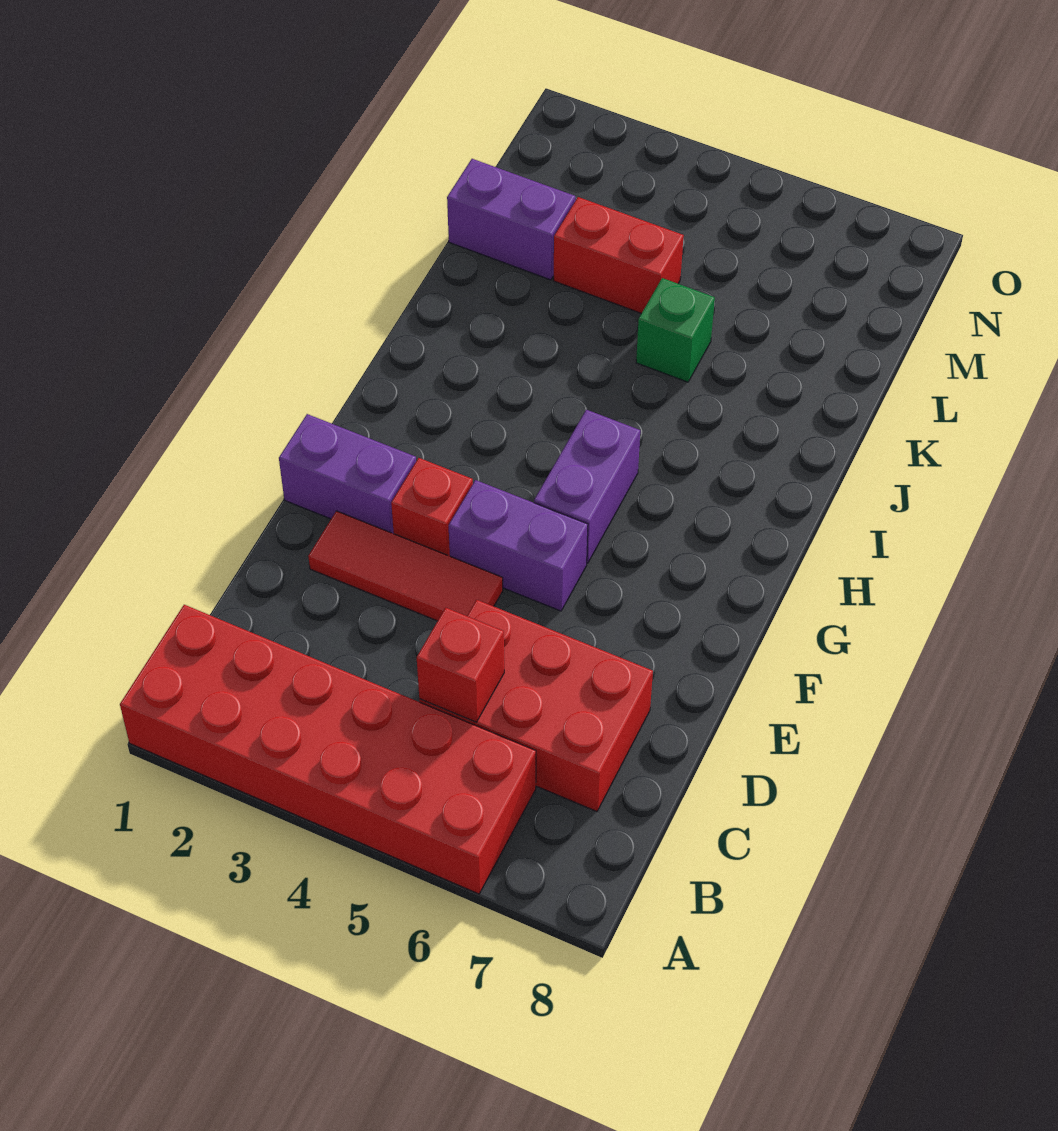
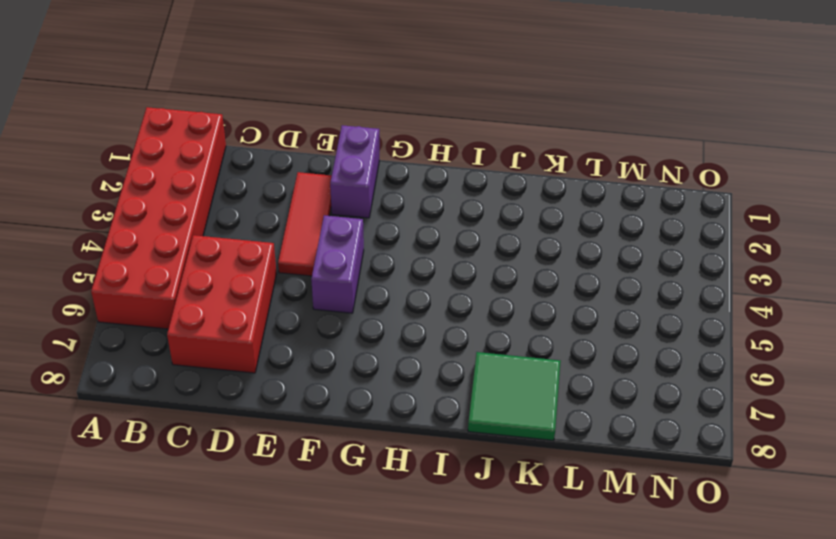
green 2x2 tile [468,352,561,440] -> none
none -> red 1x1 brick [391,458,473,556]
none -> purple 1x2 brick [534,410,640,563]

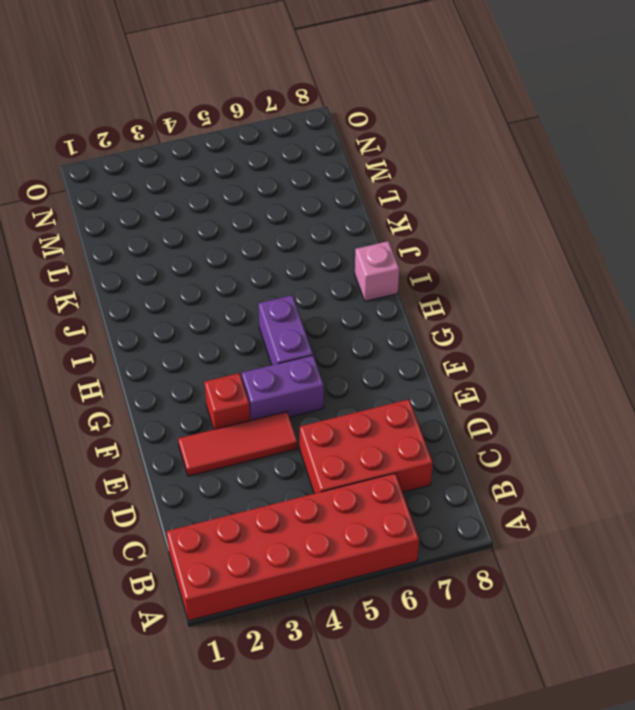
pink 1x1 brick [355,241,399,301] -> none
none -> purple 1x2 brick [279,414,416,534]
none -> green 1x1 brick [636,278,715,382]

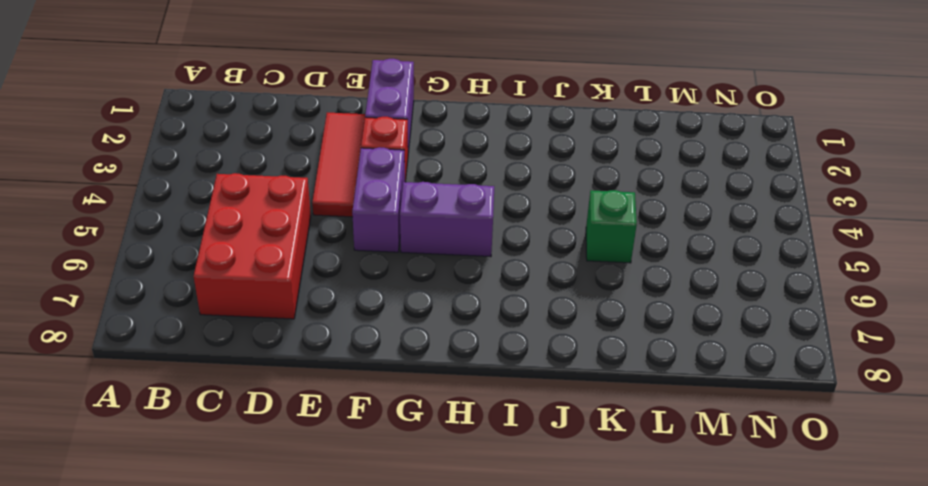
none -> red 2x6 brick [120,605,536,894]
none -> purple 1x2 brick [447,159,575,280]

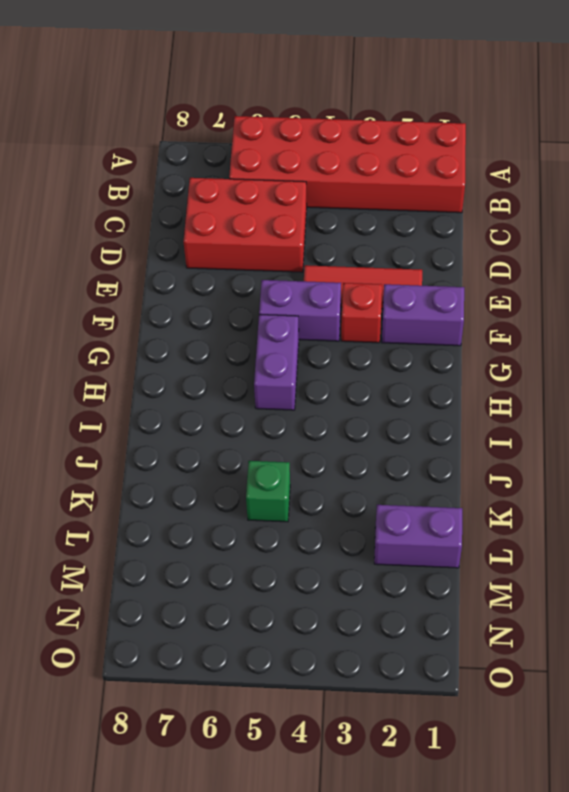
none -> red 1x2 brick [554,197,684,313]
none -> red 1x1 brick [417,608,504,722]

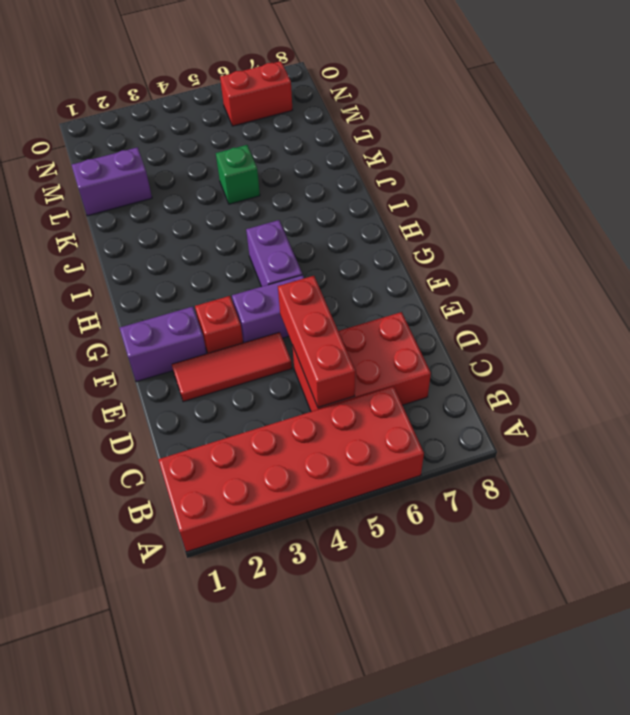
red 1x3 brick [278,276,355,407] -> red 1x1 brick [417,608,504,722]
red 1x2 brick [220,61,293,126] -> red 1x2 brick moved to [554,197,684,313]

